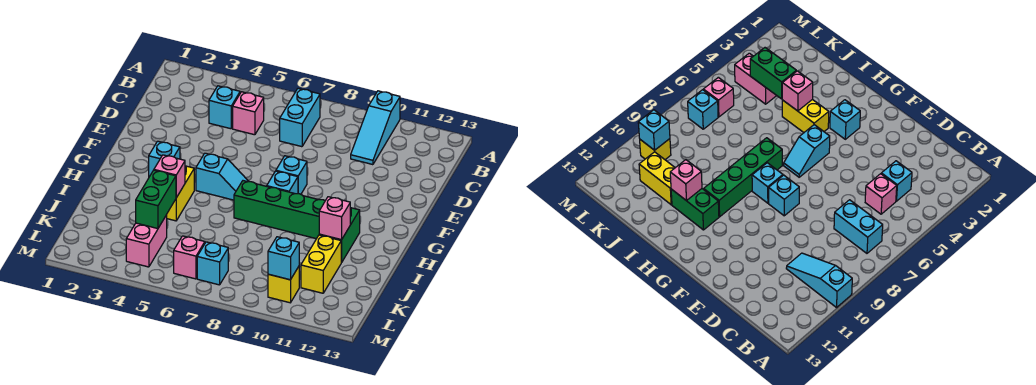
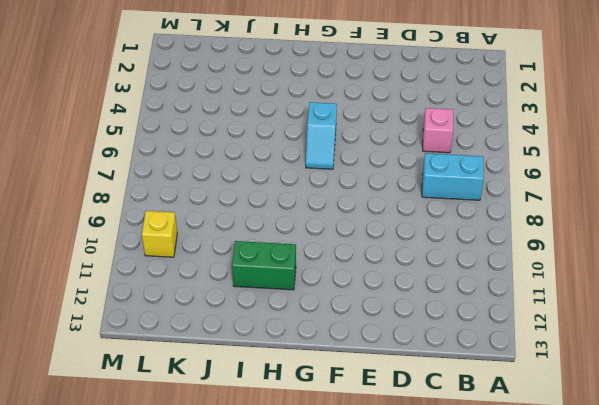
none -> cyan 1x3 slope [351,91,400,165]
none -> cyan 1x1 brick [209,86,240,129]
none -> cyan 1x1 brick [276,156,307,194]

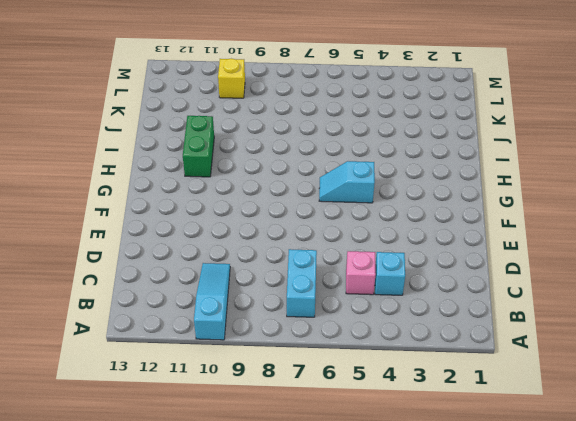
none -> cyan 1x1 brick [276,156,307,194]
none -> cyan 1x1 brick [149,141,180,177]
none -> cyan 1x1 brick [267,171,298,194]

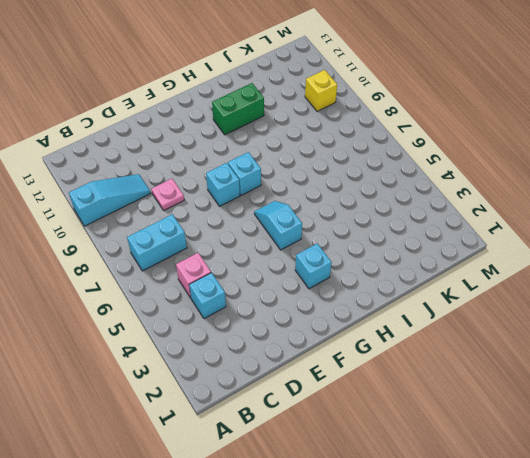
pink 1x1 plate [151,179,184,211] -> none
none -> yellow 1x2 brick [167,166,194,221]
none -> green 1x4 brick [234,181,325,239]
none -> yellow 1x2 brick [301,235,342,293]

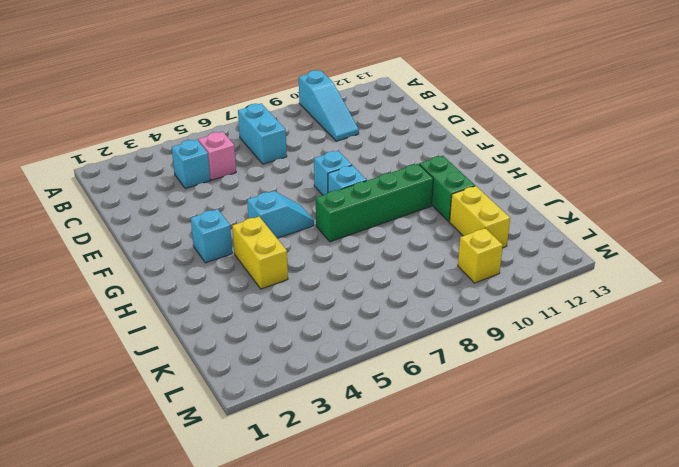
none -> pink 1x2 brick [126,215,167,267]
none -> pink 1x1 brick [174,236,205,279]
none -> cyan 1x1 brick [197,242,228,285]

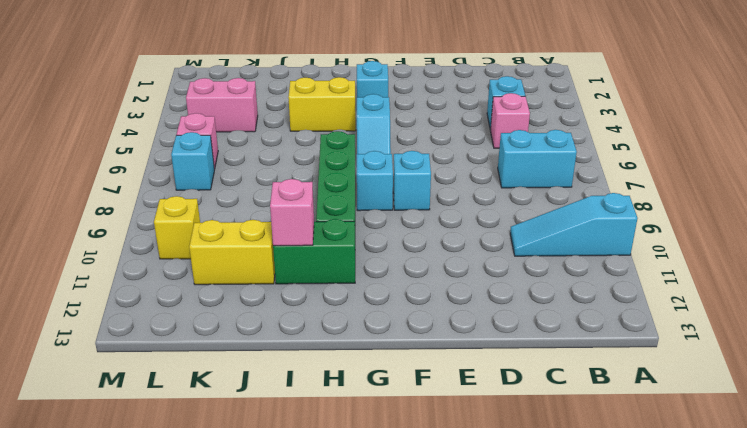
none -> pink 1x1 brick [154,155,185,198]
none -> green 1x2 brick [136,170,176,229]
none -> cyan 1x1 brick [268,237,299,280]

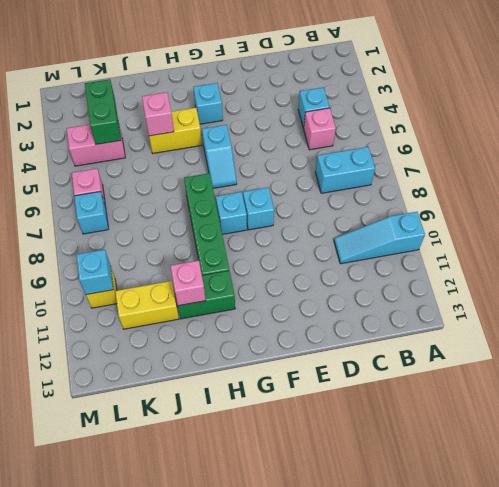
green 1x2 brick [85,79,121,144] -> green 1x2 brick turned to [136,170,176,229]

